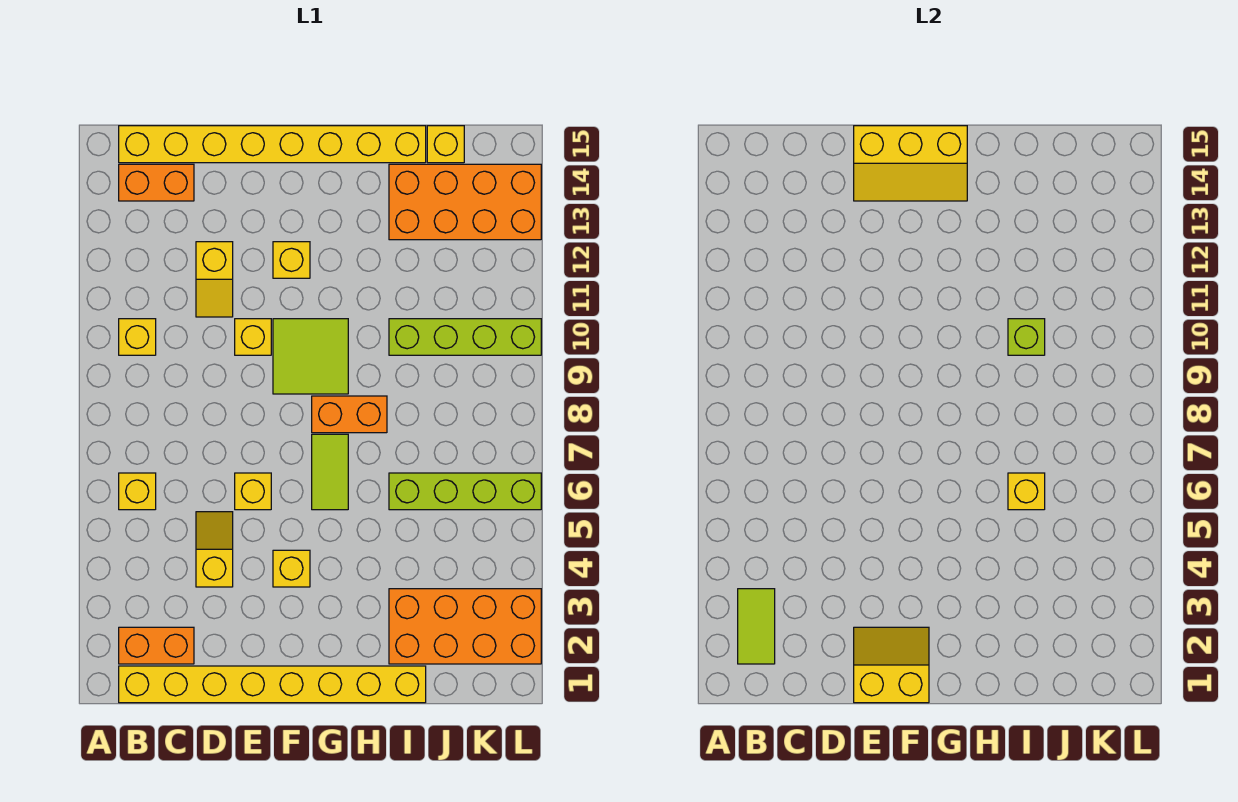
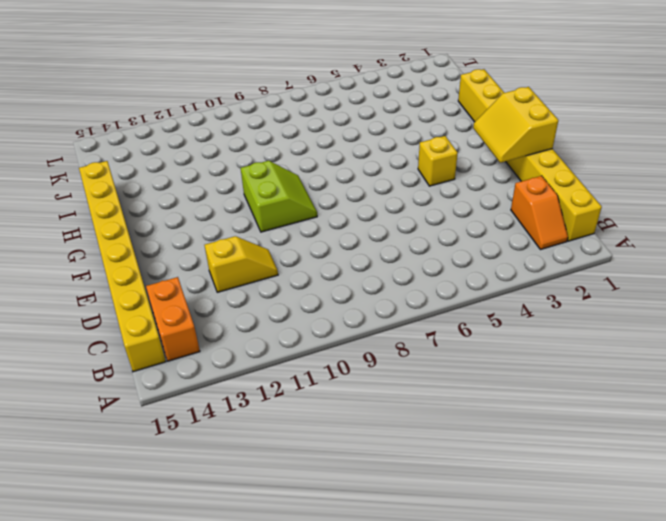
orange 1x2 slope [511,176,568,249] -> orange 1x2 brick [119,627,194,664]
lime 2x2 slope [241,161,317,232] -> lime 2x2 tile [273,319,348,394]
none -> yellow 1x1 brick [119,473,156,510]
none -> yellow 1x1 brick [119,319,156,355]
none -> yellow 1x2 slope [196,512,233,587]

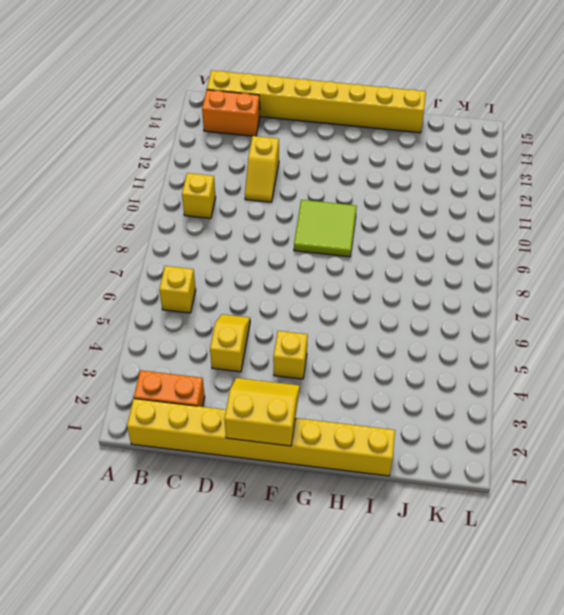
none -> yellow 1x1 brick [235,473,271,510]
none -> yellow 1x1 brick [235,319,271,355]
none -> yellow 1x1 brick [273,242,310,278]

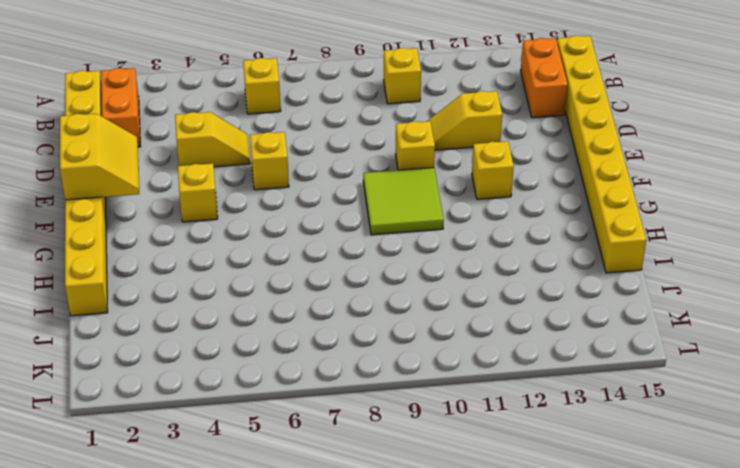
none -> lime 1x2 tile [312,434,348,510]
none -> orange 1x2 brick [312,396,387,433]
none -> orange 2x4 brick [389,589,541,664]

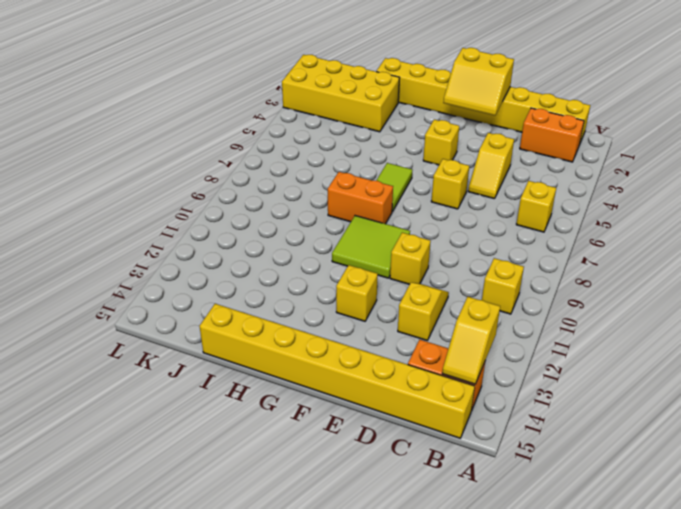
yellow 1x2 slope [442,297,500,384] -> none
yellow 2x4 brick [282,55,400,132] -> orange 2x4 brick [389,589,541,664]
none -> lime 1x4 brick [389,473,541,510]
none -> lime 1x4 brick [389,319,541,355]
none -> orange 2x4 brick [389,164,541,240]

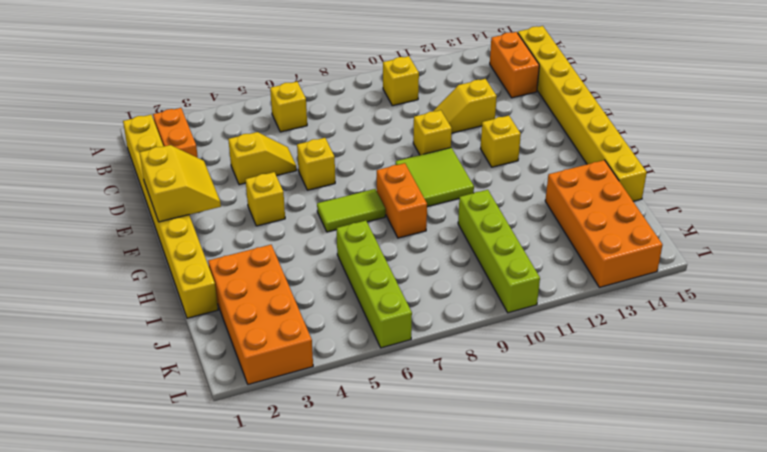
none -> yellow 1x1 brick [427,126,464,163]
none -> lime 1x2 tile [738,589,775,664]
none -> yellow 2x3 slope [854,126,967,201]

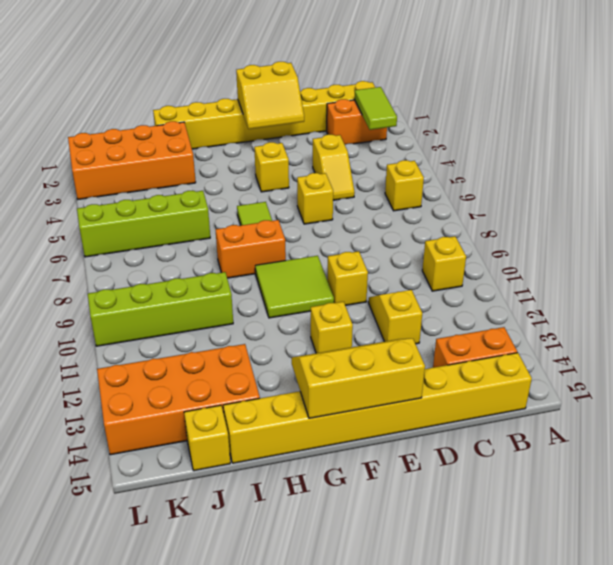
none -> yellow 1x1 brick [1008,473,1045,510]
none -> lime 1x1 brick [1008,319,1045,355]

